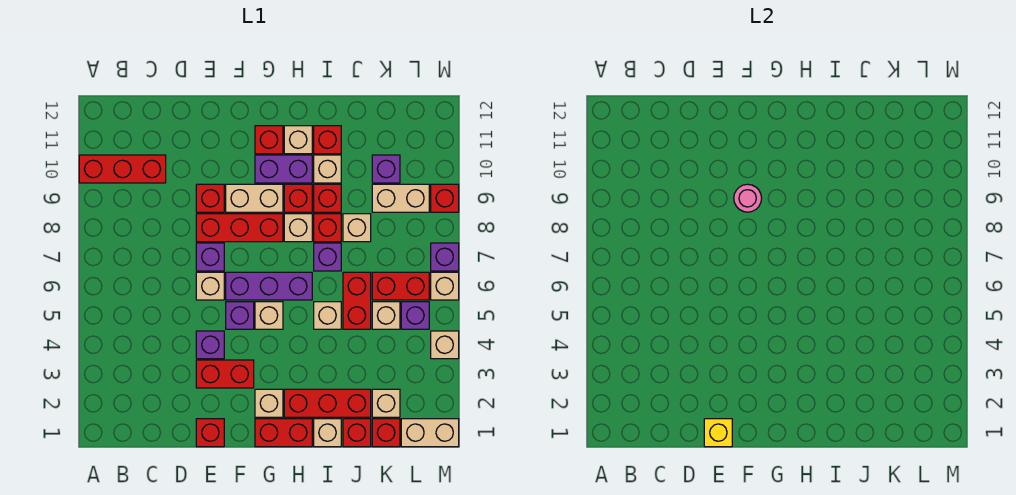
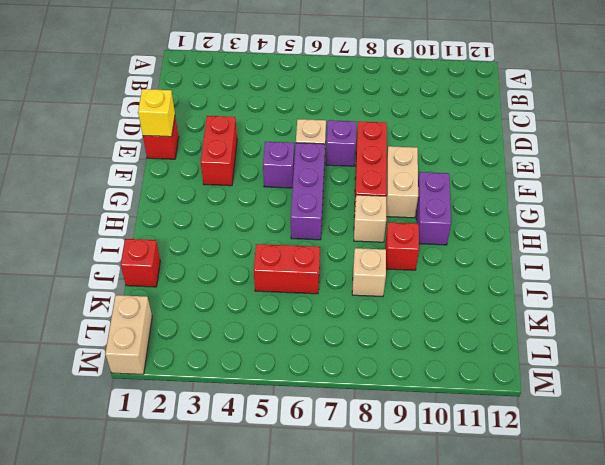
none -> red 1x3 brick [79,155,166,183]
none -> purple 1x1 brick [196,331,224,359]
none -> red 1x1 brick [196,184,224,212]
none -> red 1x2 brick [255,419,312,447]

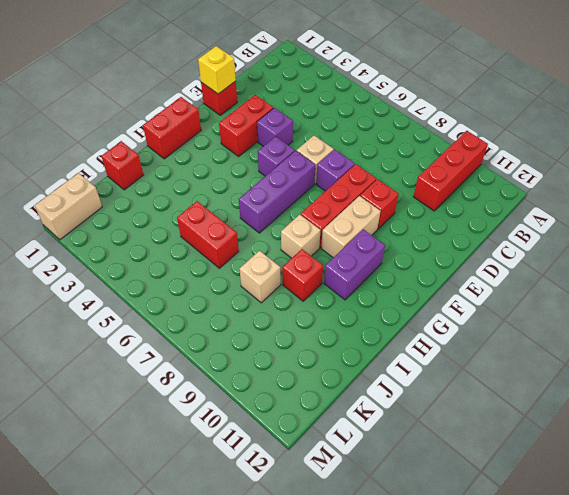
none -> tan 1x1 brick [255,389,283,417]
none -> tan 1x1 brick [255,302,283,329]
none -> red 1x1 brick [255,126,283,154]
none -> red 1x3 brick [284,389,371,417]

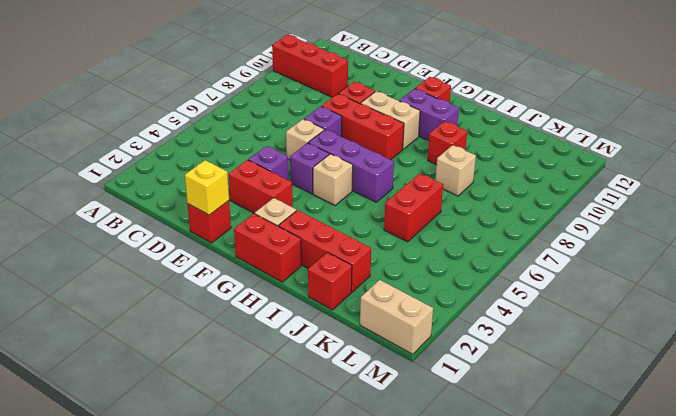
none -> tan 1x1 brick [284,214,312,242]
none -> red 1x1 brick [284,184,312,212]
none -> tan 1x1 brick [284,126,312,154]
none -> tan 1x1 brick [314,419,341,447]

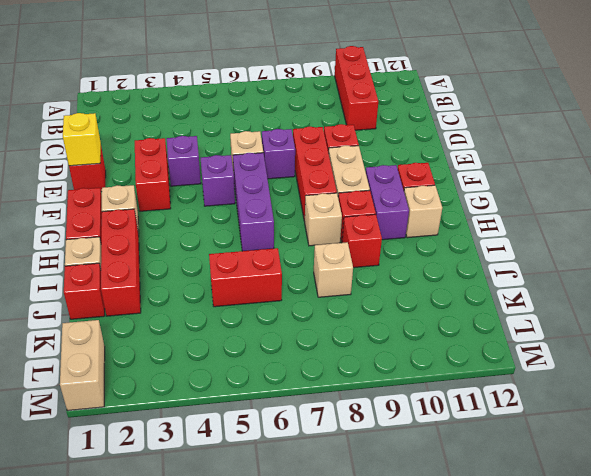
none -> tan 1x1 brick [255,302,283,329]
none -> tan 1x1 brick [314,302,341,329]
none -> purple 1x1 brick [314,243,341,271]
none -> red 1x1 brick [314,214,341,242]

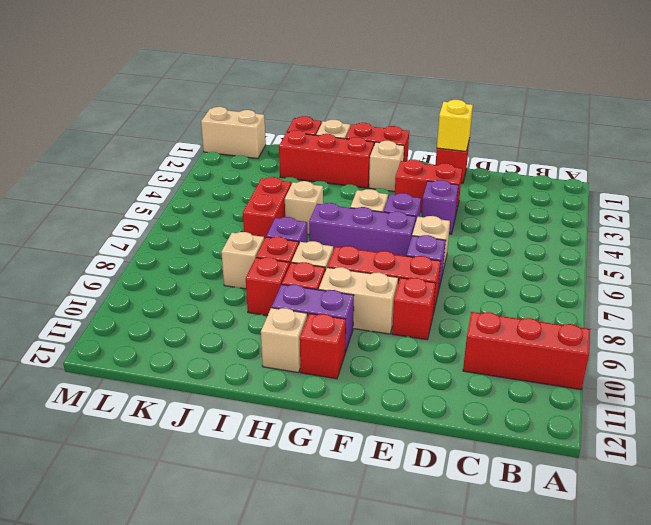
none -> tan 1x1 brick [314,155,341,183]
none -> red 1x1 brick [314,126,341,154]
none -> red 1x1 brick [372,419,400,447]
none -> tan 1x1 brick [372,389,400,417]

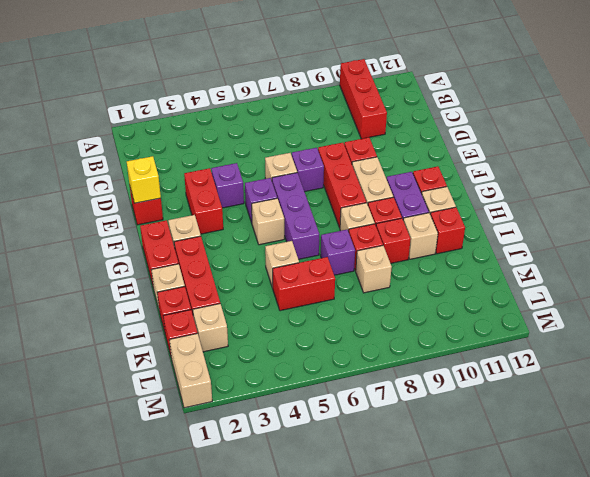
none -> tan 1x1 brick [372,302,400,329]
none -> red 1x2 brick [372,272,429,300]
none -> tan 1x2 brick [372,184,429,212]
none -> purple 1x1 brick [372,155,400,183]

